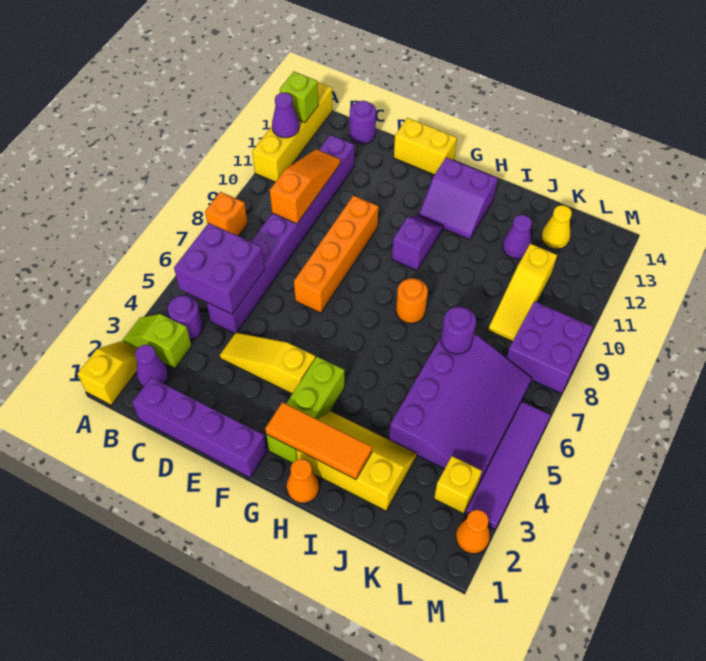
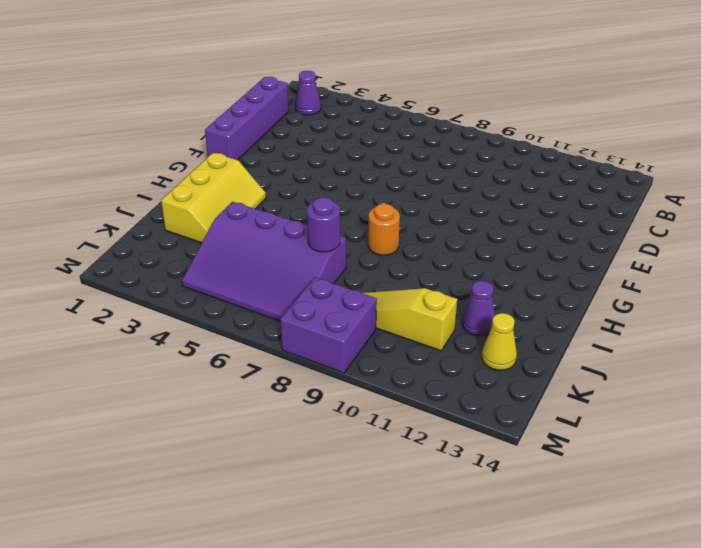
none -> yellow 1x2 slope [77,341,137,405]
none -> lime 1x2 slope [123,314,192,369]
none -> orange 1x1 brick [205,192,248,236]
none -> yellow 1x4 brick [252,82,333,182]

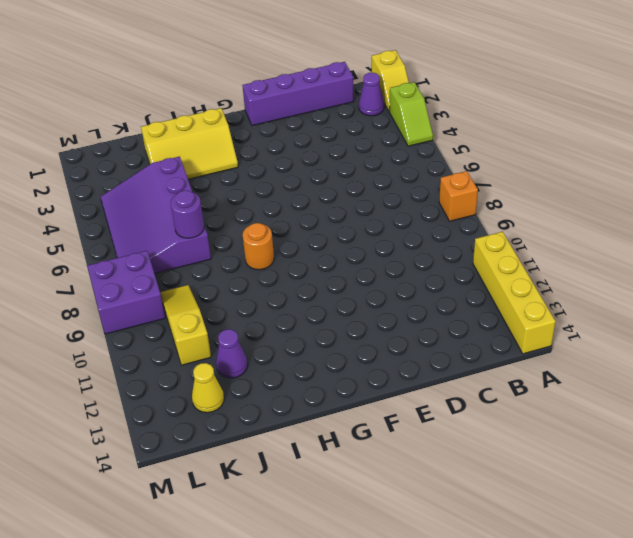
lime 1x2 slope [389,82,433,146] -> lime 1x2 slope turned to [123,314,192,369]
none -> purple 1x1 round brick [168,295,203,340]
none -> purple 1x8 brick [206,135,354,334]
none -> purple 1x1 round brick [350,101,376,144]
none -> yellow 1x3 slope [220,333,315,394]

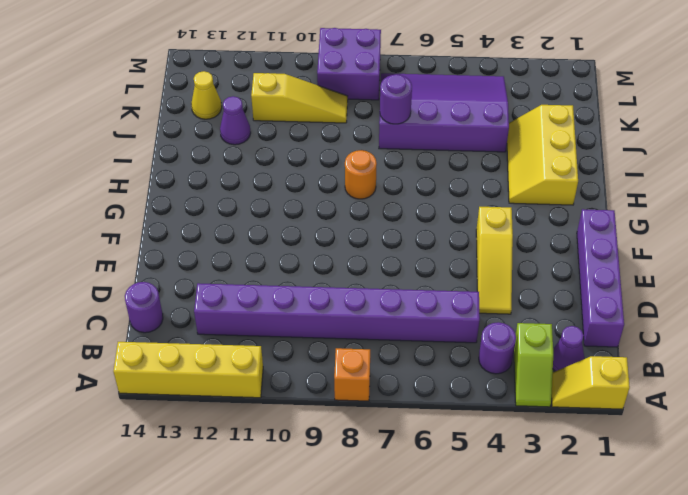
none -> orange 1x4 brick [294,196,378,313]
none -> yellow 1x2 brick [394,118,457,175]
none -> lime 1x3 brick [266,357,345,463]
none -> purple 1x2 slope [392,215,443,270]

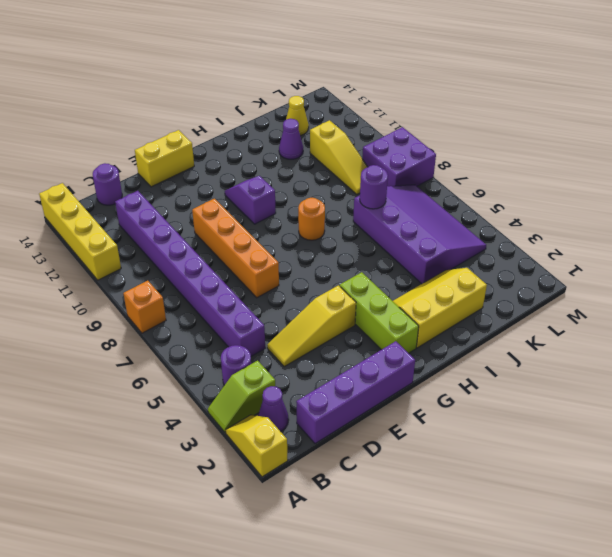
none -> purple 2x2 slope [419,157,498,240]
none -> orange 1x1 cone [287,459,319,503]
none -> yellow 1x1 brick [434,456,482,514]
none -> orange 1x1 cone [456,510,490,554]

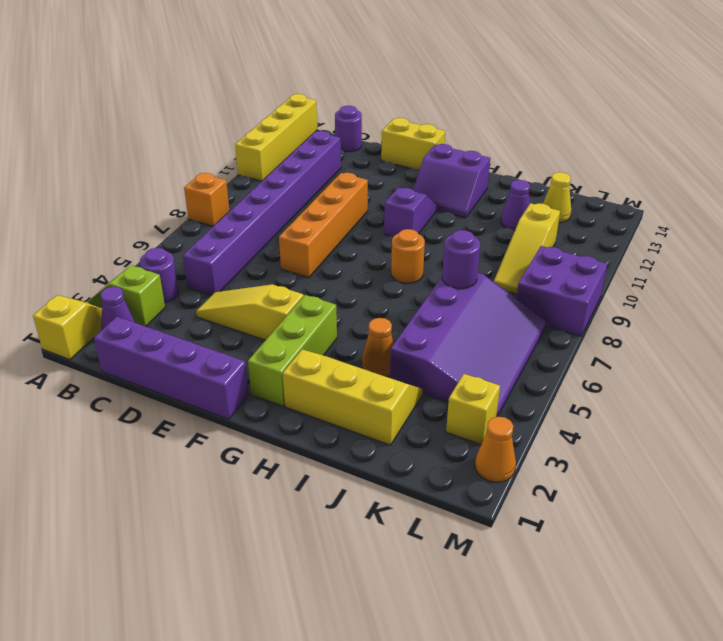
orange 1x1 cone [362,318,394,377] -> orange 1x1 cone moved to [287,459,319,503]
none -> purple 1x4 tile [465,402,550,529]
none -> purple 1x1 cone [272,93,299,138]
none -> lime 1x1 brick [280,72,318,122]
none -> purple 2x2 brick [174,223,265,314]

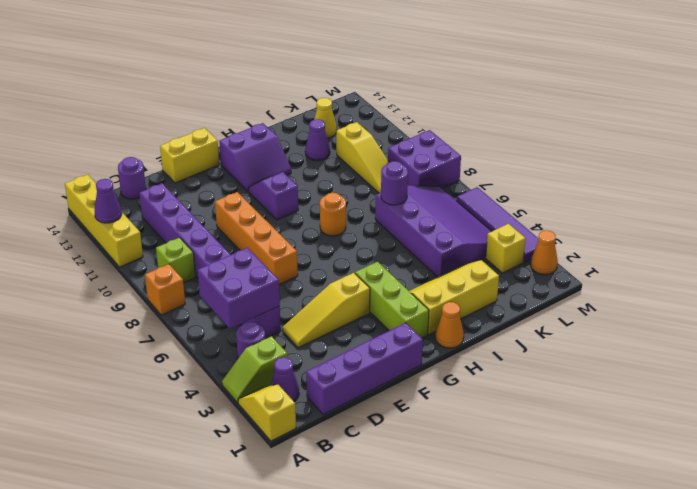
lime 1x1 brick [156,238,195,283] -> lime 1x1 brick moved to [280,72,318,122]
none -> orange 1x3 slope [270,149,340,224]
none -> orange 1x3 tile [265,402,372,480]

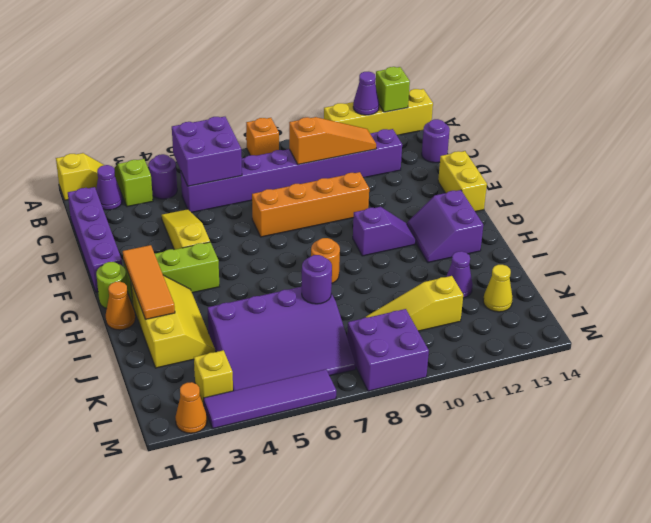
lime 1x1 round brick [96,262,128,309] -> none

